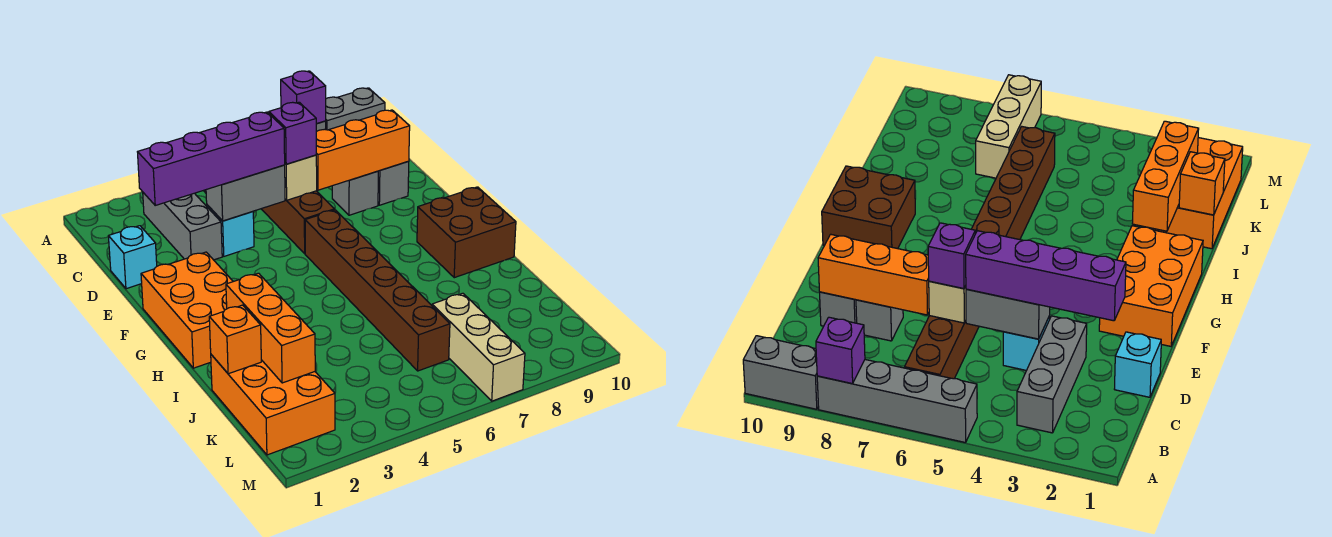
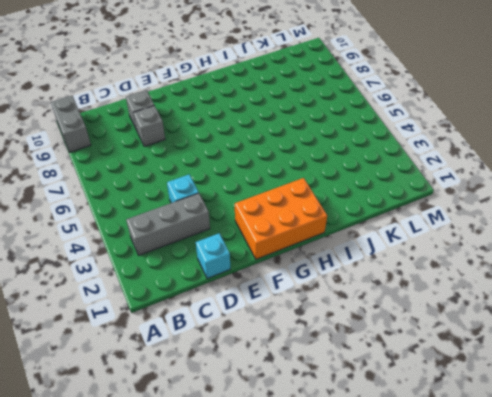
none -> grey 1x4 brick [817,360,977,443]
none -> brown 1x4 brick [262,191,334,254]
none -> brown 1x6 brick [305,210,450,371]

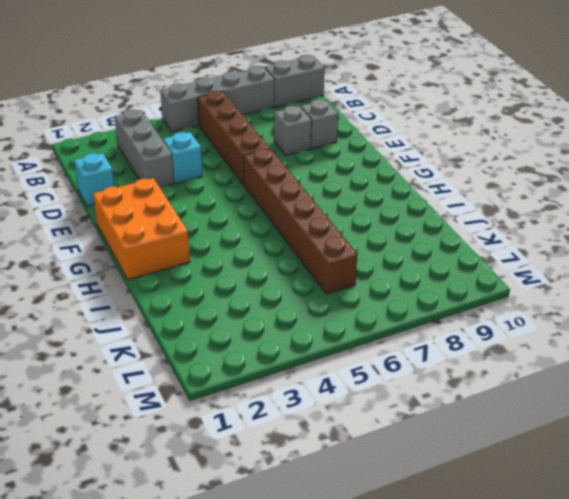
none -> brown 2x2 brick [417,187,516,278]
none -> orange 2x3 brick [211,355,335,455]
none -> tan 1x3 brick [432,293,525,401]

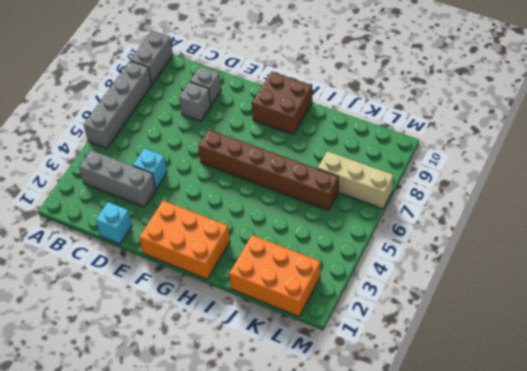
none -> brown 1x4 brick [262,191,334,254]
none -> purple 1x1 brick [281,71,326,124]
none -> grey 1x2 brick [206,165,285,221]

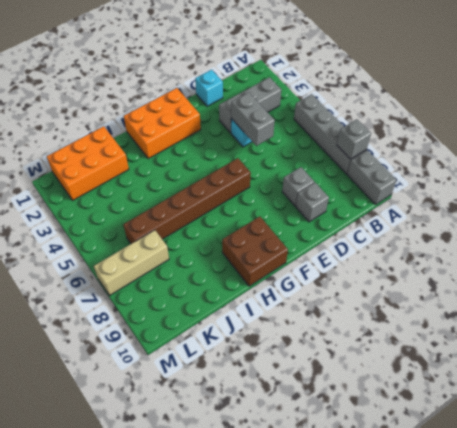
grey 1x1 brick [337,119,371,159] -> purple 1x1 brick [281,71,326,124]
none -> brown 1x4 brick [262,191,334,254]
none -> tan 1x1 brick [285,155,317,200]
none -> orange 1x3 brick [316,110,410,190]

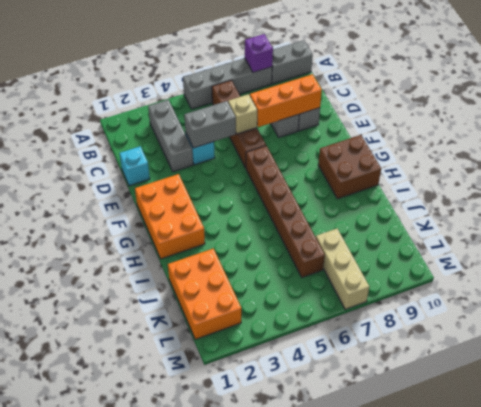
none -> orange 1x3 brick [226,273,315,383]
none -> orange 1x1 brick [209,305,261,374]
none -> purple 1x4 brick [138,112,285,205]

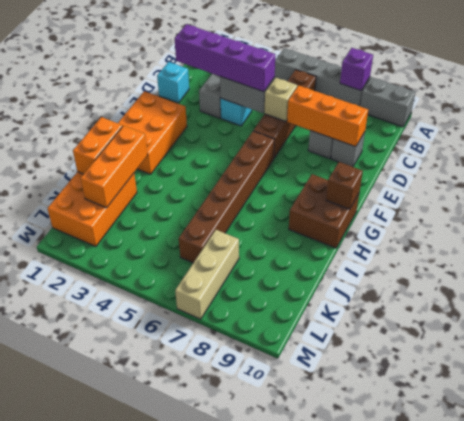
brown 1x1 brick [326,162,363,209] -> none
orange 1x2 brick [73,117,123,174] -> orange 1x1 brick [209,305,261,374]
none -> purple 1x1 brick [269,102,316,164]

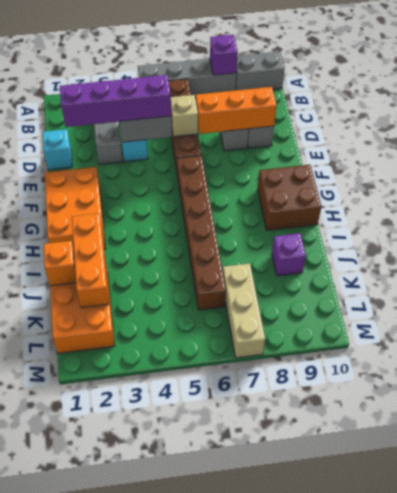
purple 1x1 brick [272,233,306,276] -> purple 1x1 brick moved to [269,102,316,164]

